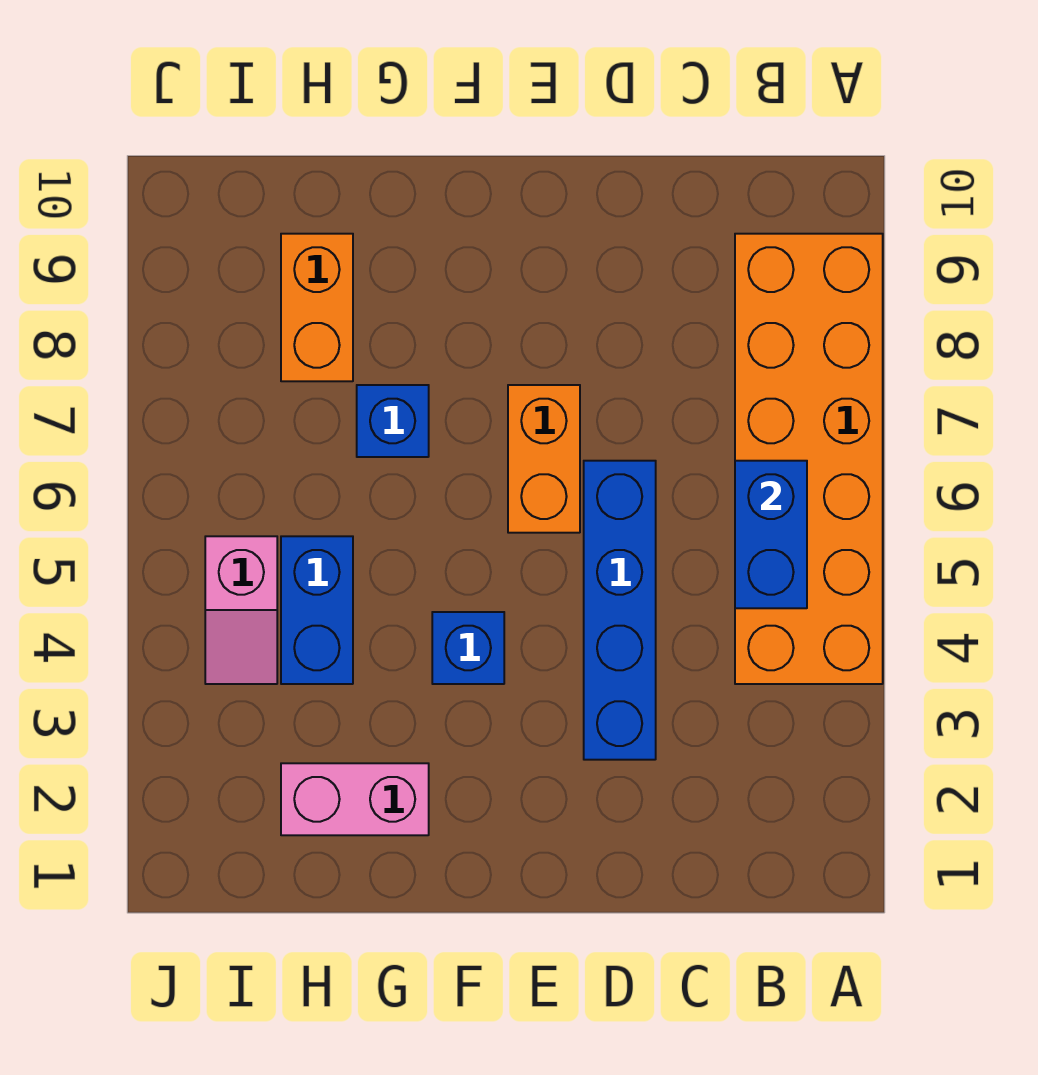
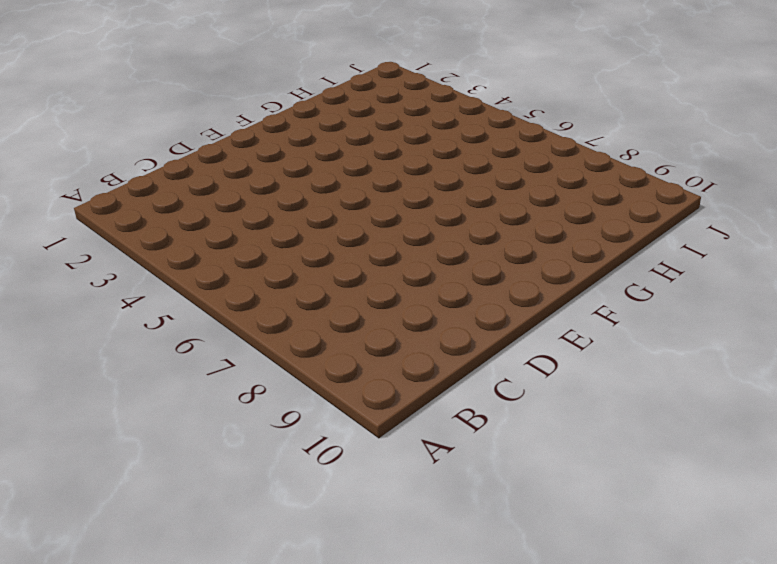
none -> orange 2x6 brick [735,234,883,684]
none -> blue 1x4 brick [584,461,656,760]

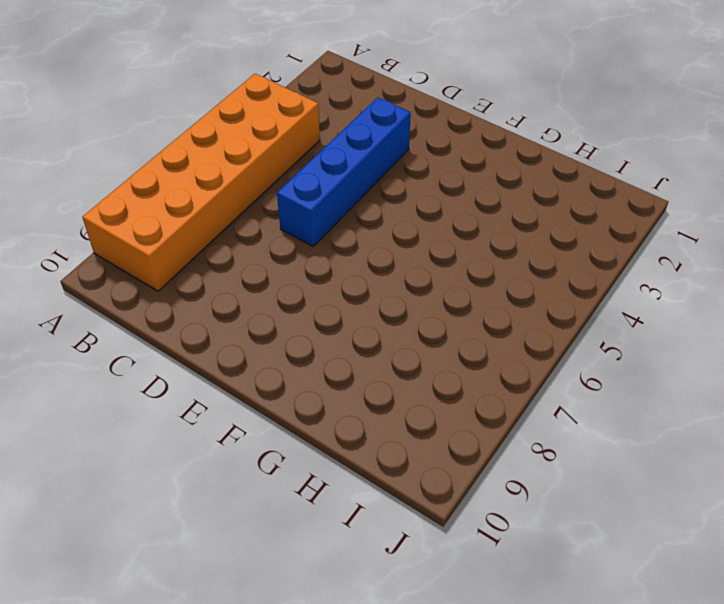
none -> orange 1x2 brick [508,385,580,533]
none -> blue 1x1 brick [432,612,504,684]

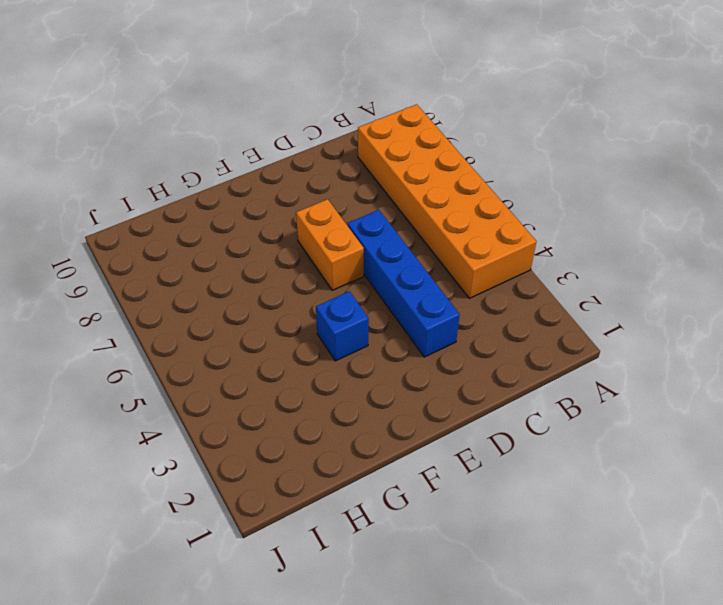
none -> pink 1x2 brick [281,763,429,835]
none -> blue 1x1 brick [357,385,429,457]

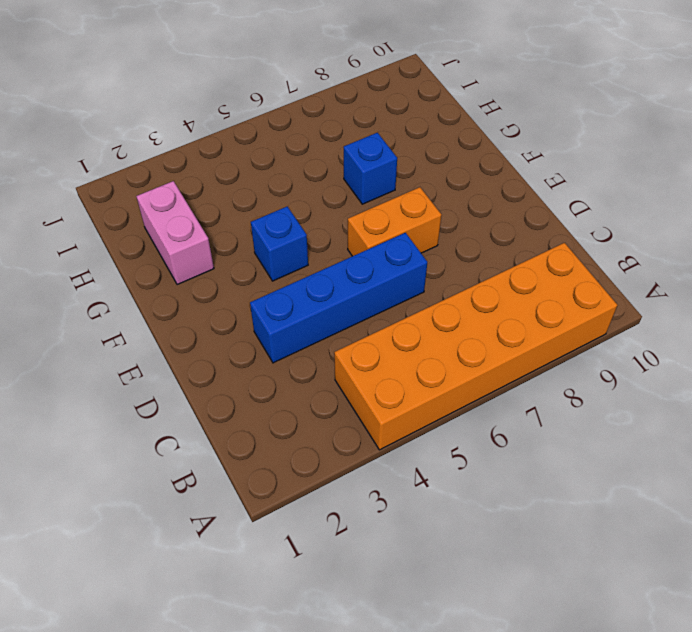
none -> blue 1x2 brick [281,536,353,684]
none -> orange 1x2 brick [281,234,353,381]

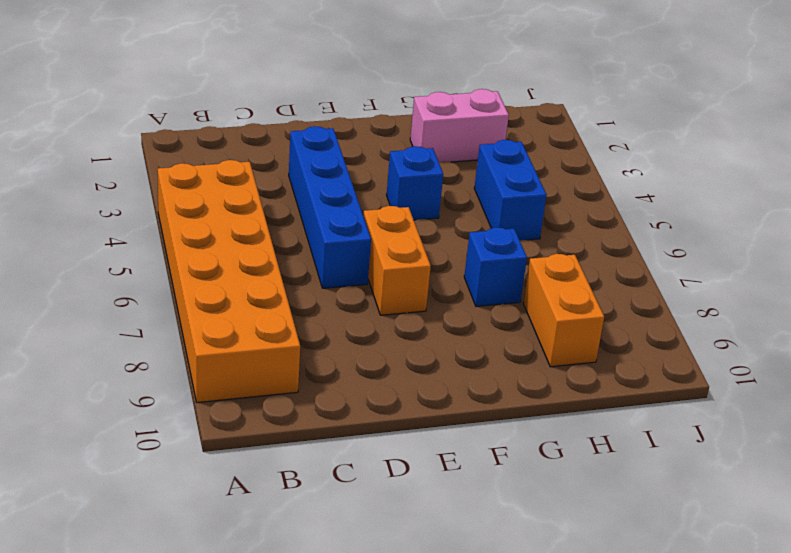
none -> pink 1x2 slope [205,536,277,684]
none -> blue 1x2 brick [735,461,807,608]

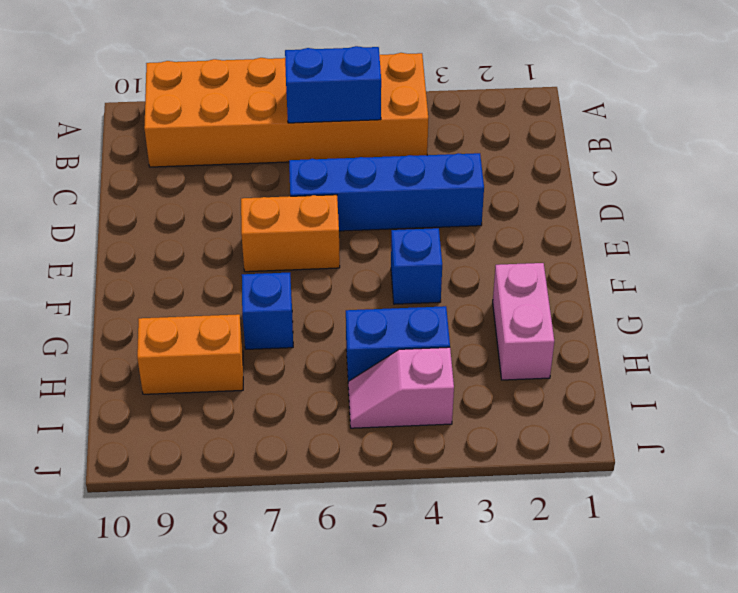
pink 1x2 slope [348,347,454,428] -> pink 1x2 slope turned to [205,536,277,684]

